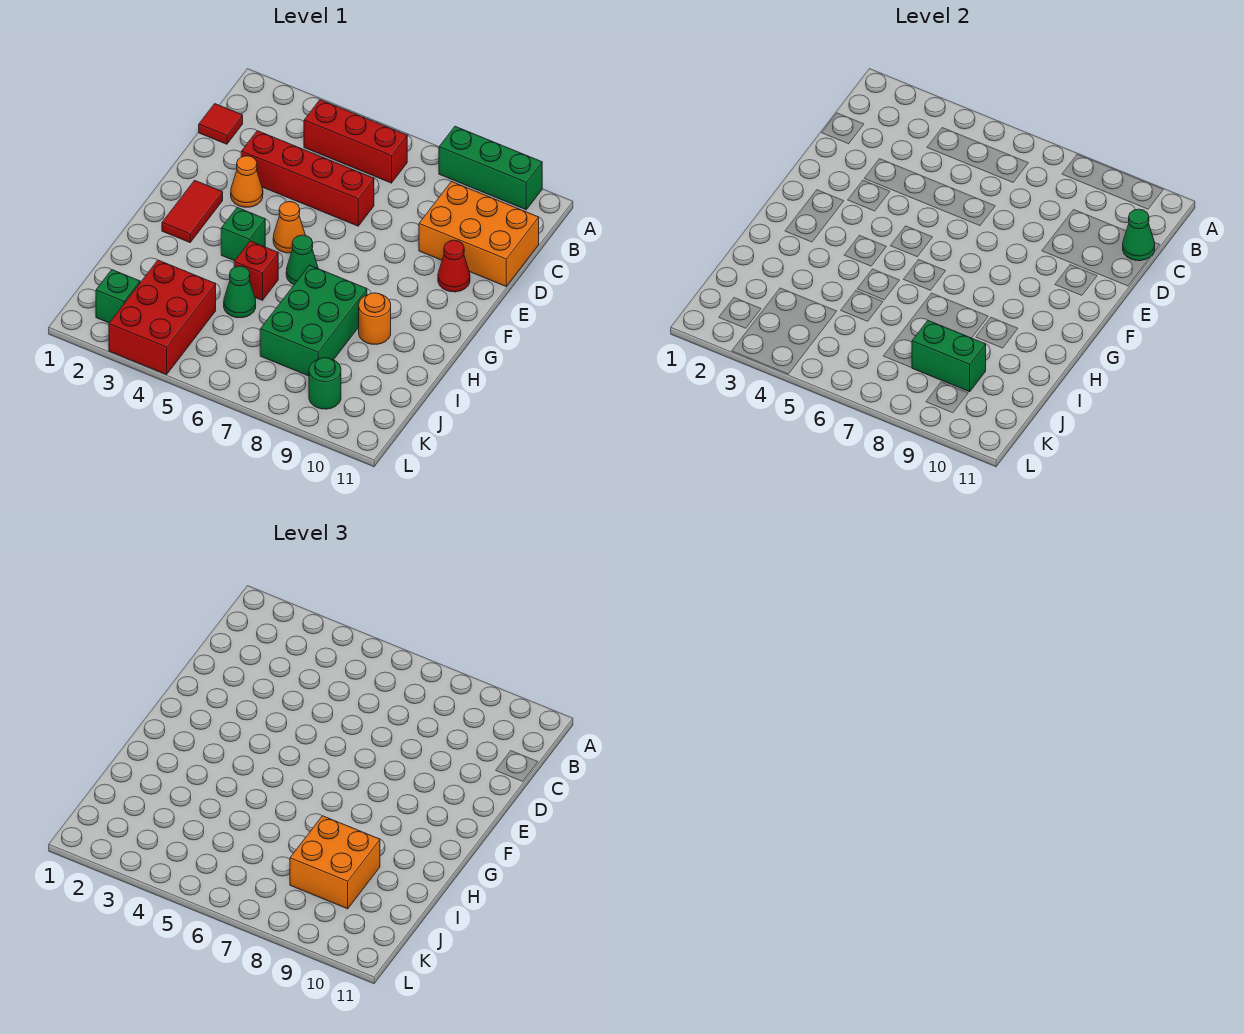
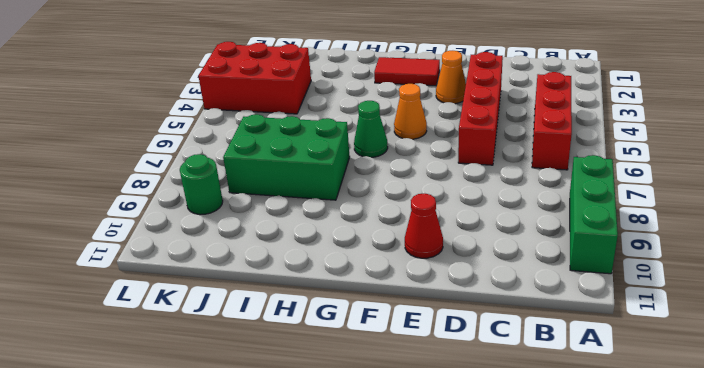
none -> red 1x1 tile [199,104,243,144]
none -> orange 2x3 brick [419,181,539,286]
none -> green 1x1 brick [221,207,265,261]

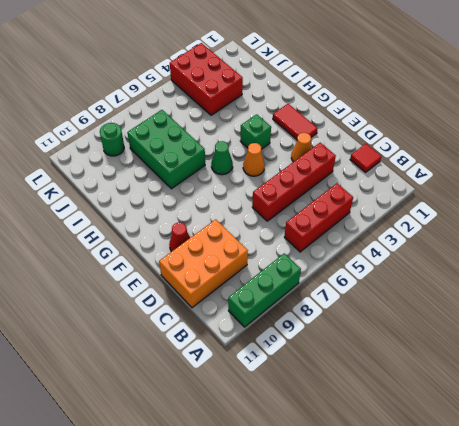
none -> red 1x1 brick [234,241,278,300]
none -> orange 1x1 round brick [359,293,391,344]
none -> green 1x1 cone [224,266,256,318]

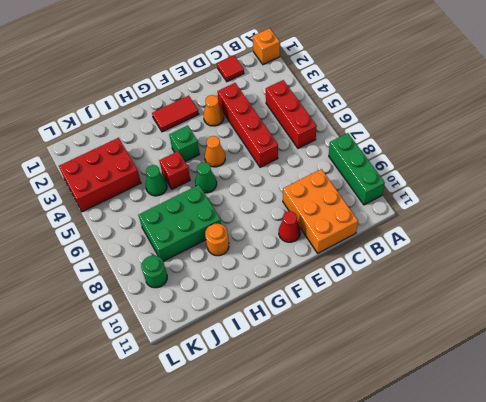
orange 1x1 brick [253,28,280,65] -> none
none -> green 1x1 brick [96,270,140,323]
none -> green 1x1 cone [1123,209,1155,261]
none -> green 1x2 brick [912,321,986,392]

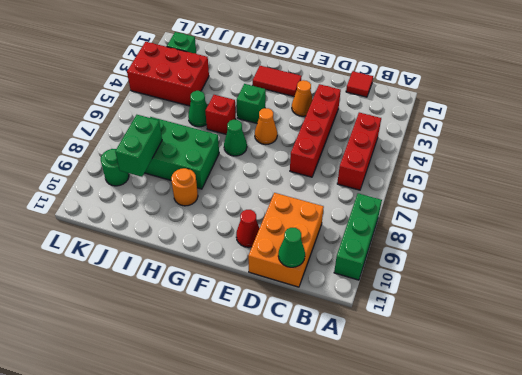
none -> orange 2x2 brick [290,816,380,909]

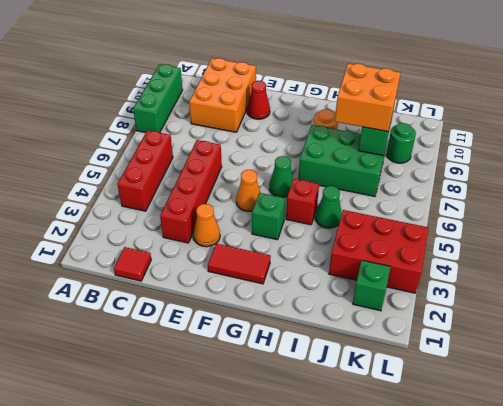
none -> green 1x1 cone [1123,209,1155,261]

